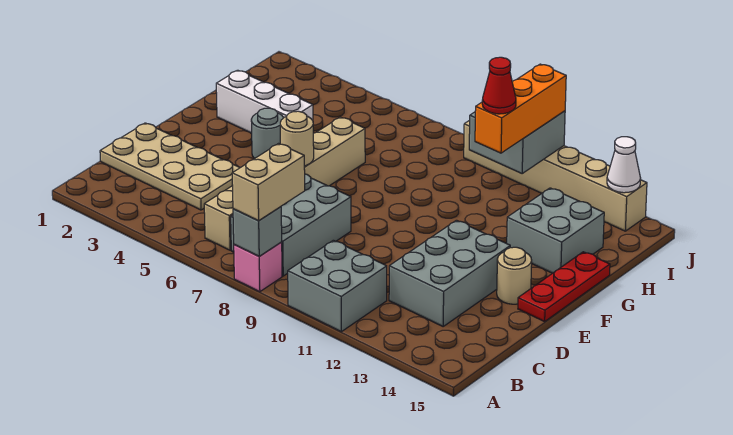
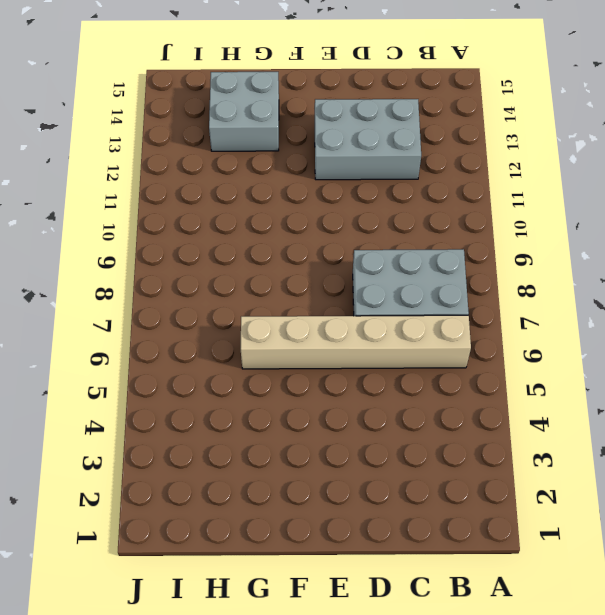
none -> pink 1x1 brick [234,242,282,292]
none -> grey 2x2 brick [288,240,387,332]
none -> tan 2x4 plate [100,123,240,210]

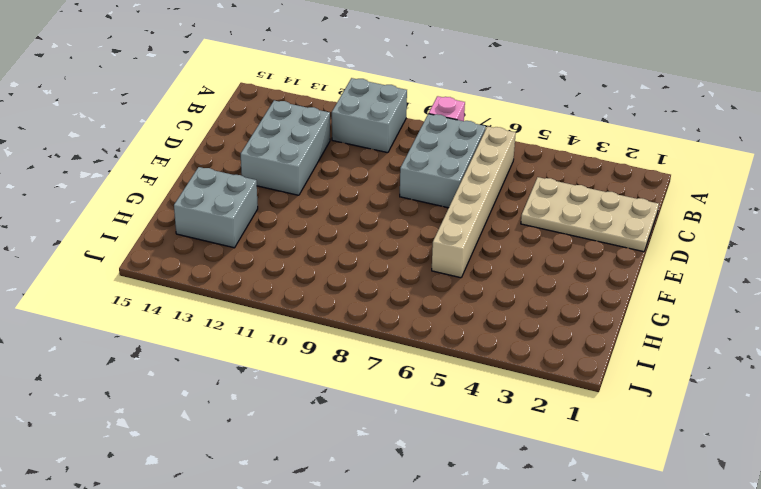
none -> tan 1x1 round brick [497,247,532,304]
none -> red 1x3 plate [518,252,610,321]
none -> grey 1x1 round brick [251,108,283,159]

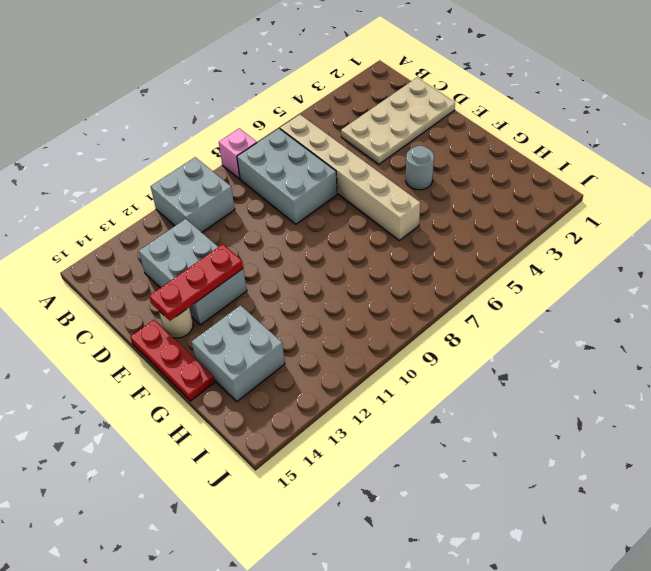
red 1x3 plate [149,244,243,321] -> none
none -> white 1x3 brick [216,70,313,133]
none -> tan 1x6 brick [464,120,647,231]
none -> grey 1x1 brick [233,207,282,256]

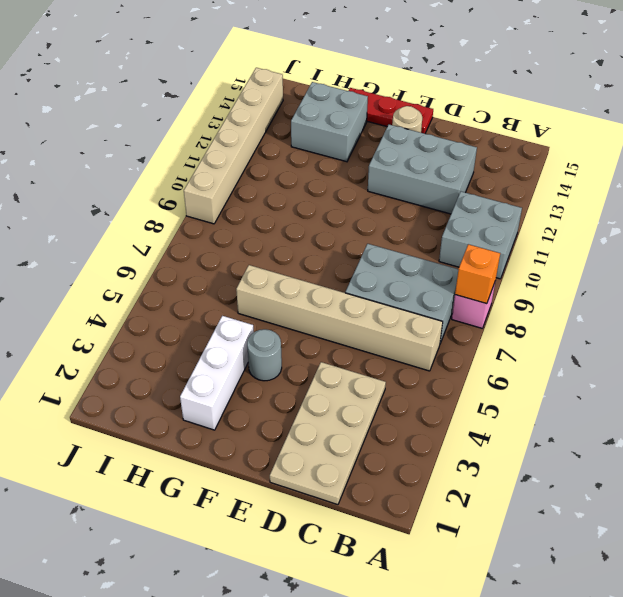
orange 1x1 brick [455,244,500,304] -> grey 1x1 brick [233,207,282,256]
none -> tan 1x1 round brick [280,111,314,166]
none -> grey 2x2 brick [469,111,565,173]
none -> white 1x1 cone [607,137,641,193]

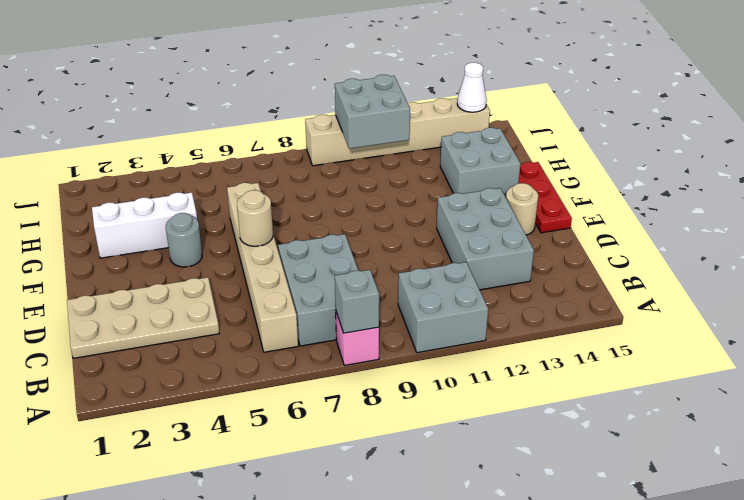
none -> tan 1x2 brick [232,144,305,221]
none -> orange 1x3 brick [475,64,566,153]
none -> red 1x1 cone [482,57,516,114]

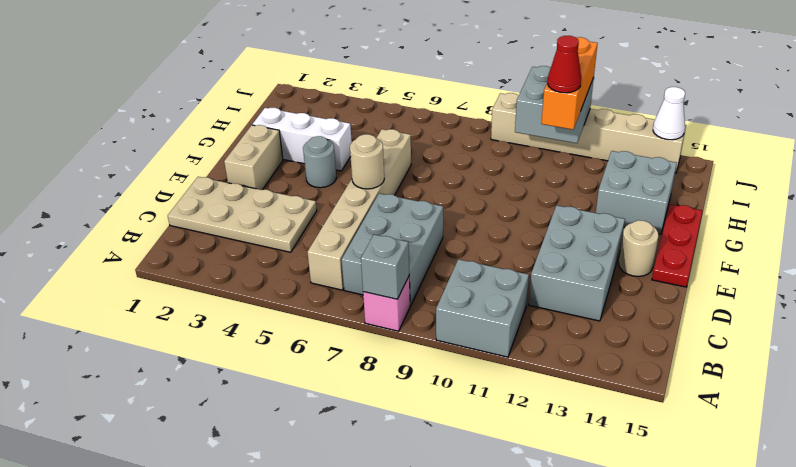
tan 1x2 brick [224,125,283,190] -> tan 1x2 brick moved to [232,144,305,221]

